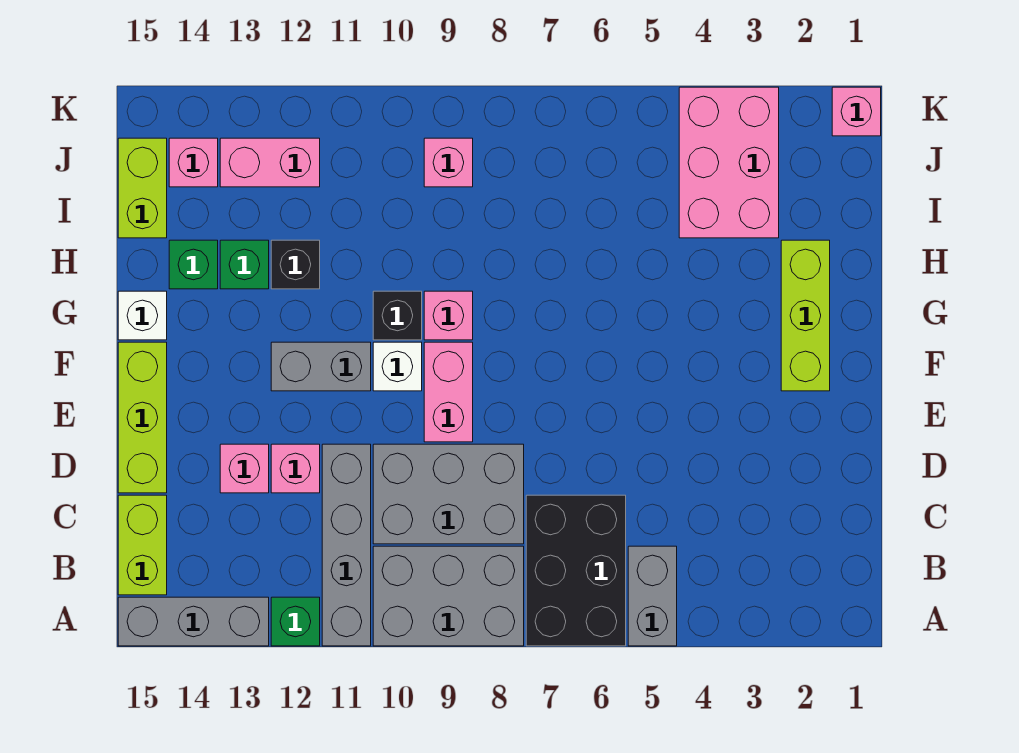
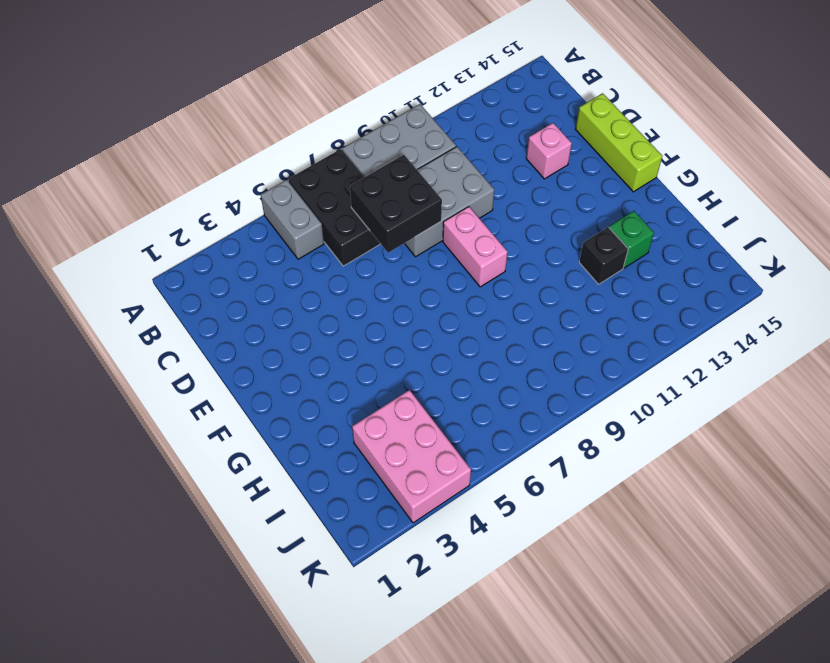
black 2x2 brick [350,155,442,253] -> none
none -> grey 1x4 brick [322,444,371,646]
none -> green 1x1 brick [271,597,320,646]
none -> grey 1x3 brick [118,597,269,646]

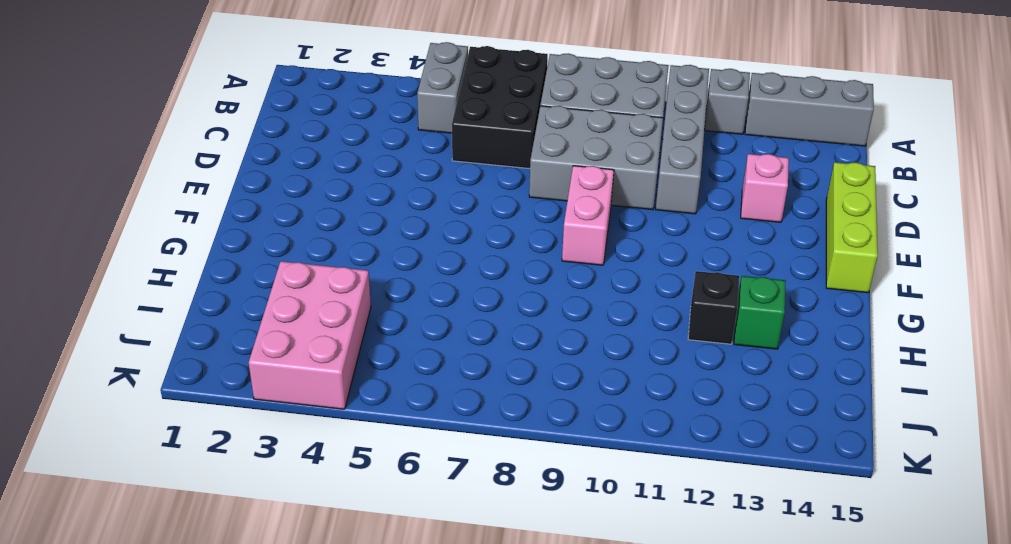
grey 1x1 brick [705,69,750,134] -> green 1x1 brick [271,597,320,646]
none -> lime 1x2 brick [118,495,167,595]
none -> pink 1x1 brick [271,444,320,493]
none -> lime 1x3 brick [781,240,830,391]

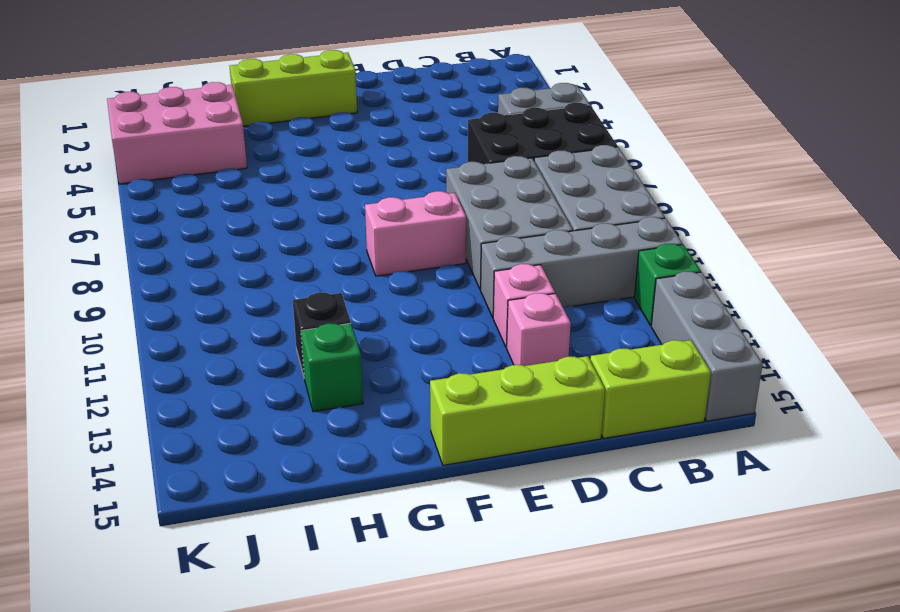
none -> white 1x1 brick [373,342,422,391]
none -> grey 1x2 brick [271,342,371,391]
none -> pink 1x1 brick [424,291,473,340]

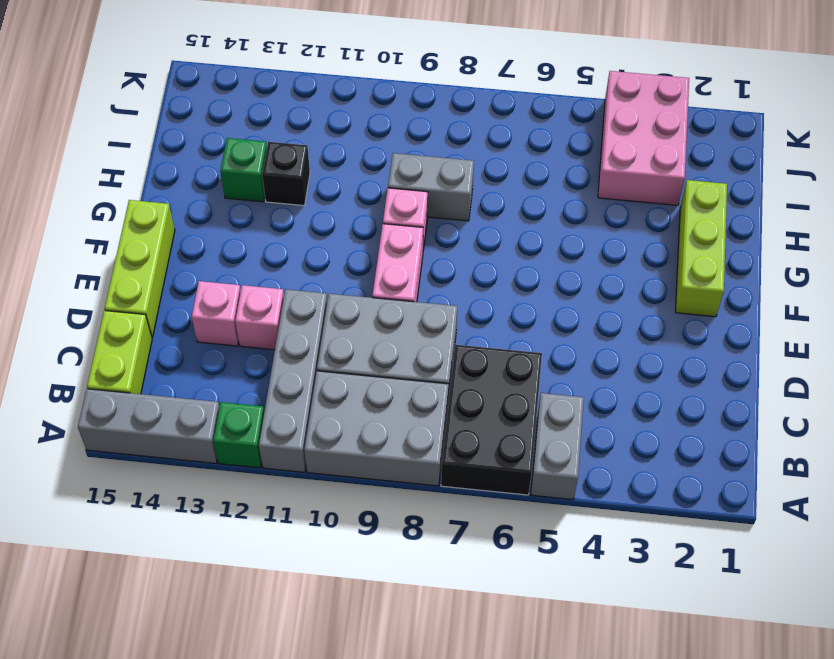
grey 1x2 brick [388,153,474,221] -> grey 1x2 brick moved to [271,342,371,391]
none -> white 1x1 brick [373,342,422,391]
none -> black 1x1 brick [373,291,422,340]
none -> white 1x1 brick [118,291,167,340]

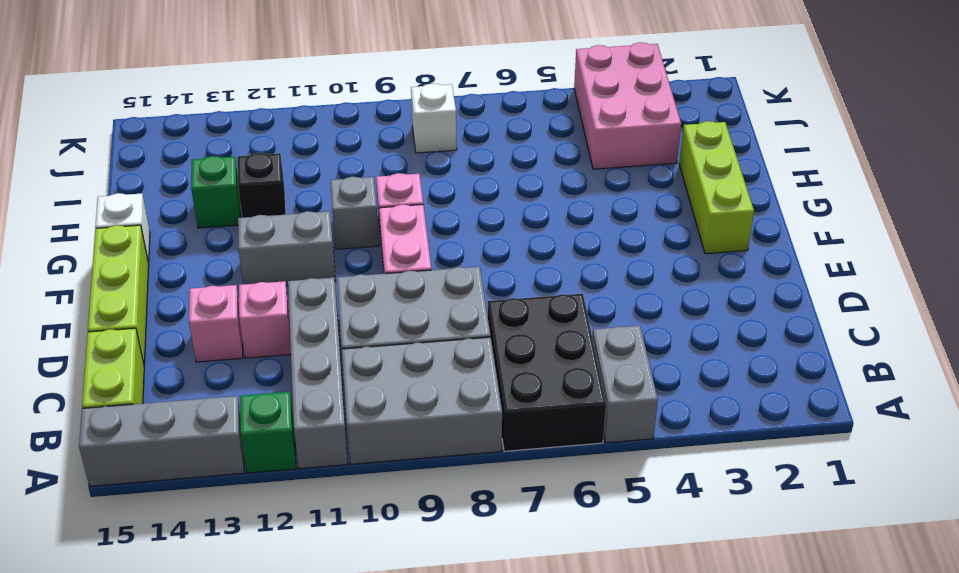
grey 1x1 brick [330,177,379,249] -> black 1x1 brick [373,291,422,340]
white 1x1 brick [411,83,457,153] -> white 1x1 brick moved to [373,342,422,391]
none -> green 1x1 brick [169,240,218,289]
none -> lime 1x2 brick [118,138,167,238]
none -> pink 1x1 brick [424,138,473,187]

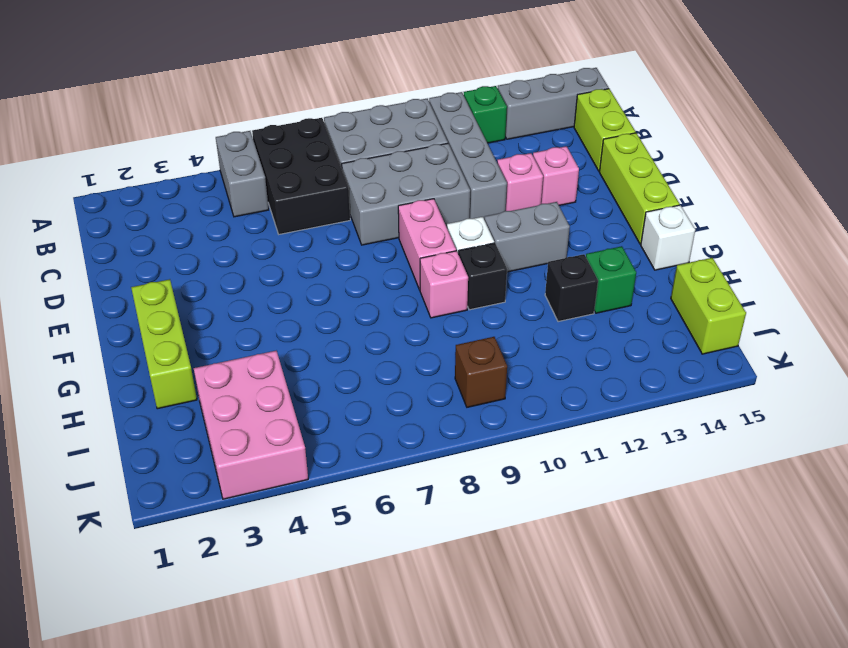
brown 1x1 brick [455,337,507,407] -> pink 1x1 brick [424,138,473,187]
none -> green 1x1 brick [169,240,218,289]
none -> pink 1x2 brick [220,138,320,187]
none -> pink 1x1 brick [169,138,218,187]

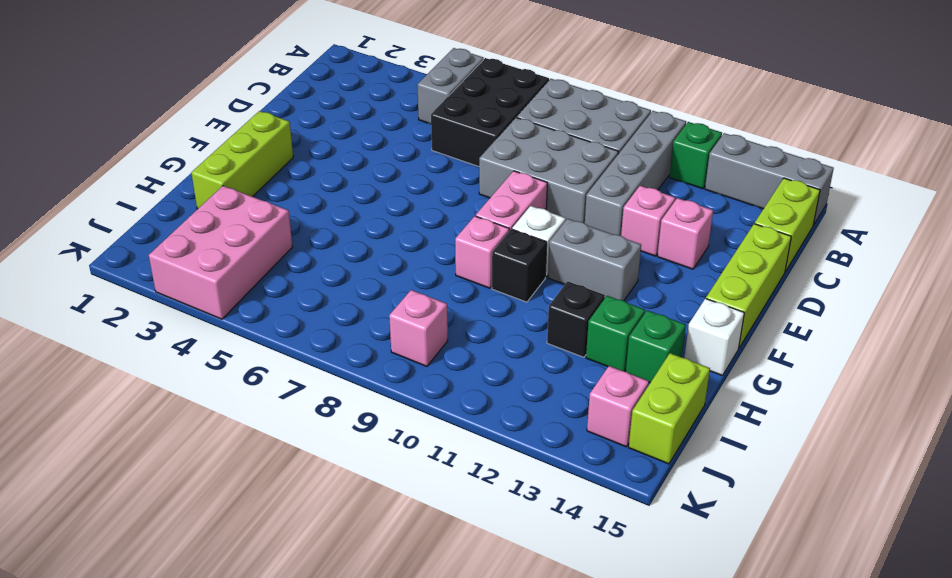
none -> pink 1x2 brick [220,138,320,187]
none -> pink 1x1 brick [832,87,881,136]

